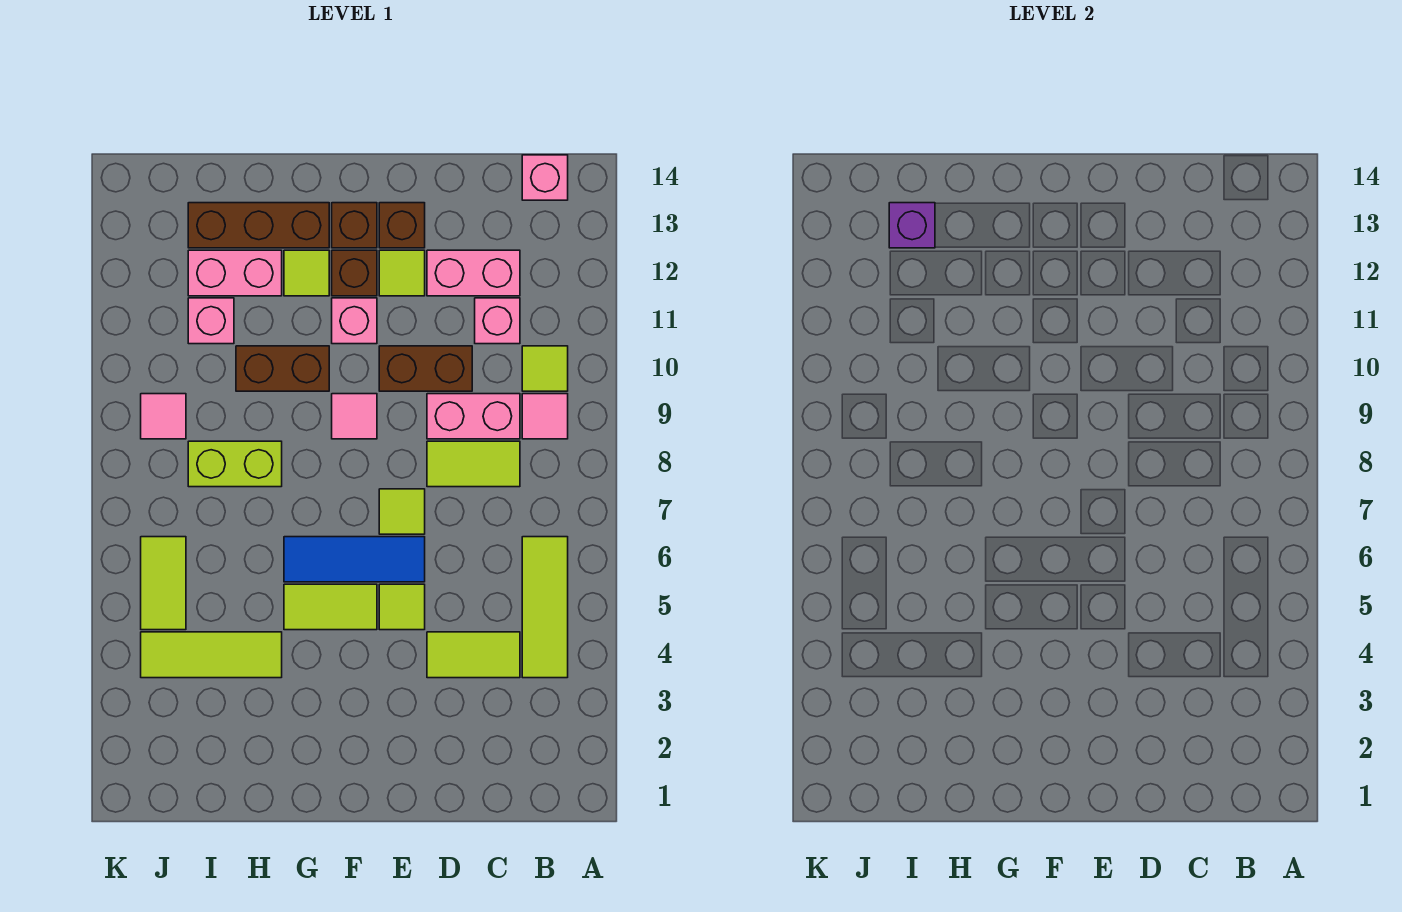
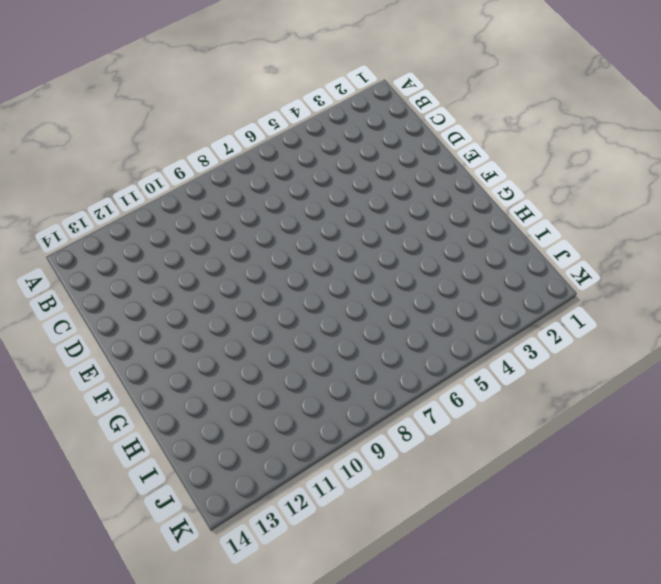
none -> lime 1x3 tile [522,537,568,678]
none -> pink 1x1 tile [522,394,568,439]
none -> lime 1x1 tile [522,346,568,391]
none -> pink 1x1 brick [522,155,568,200]

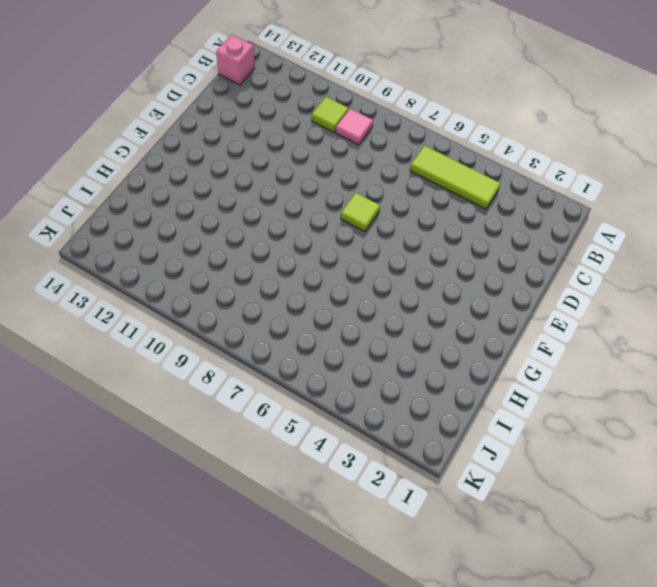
none -> lime 1x2 tile [427,632,520,678]
none -> lime 1x2 tile [427,441,520,487]
none -> pink 1x2 brick [427,394,520,439]
none -> pink 1x1 brick [475,298,520,344]

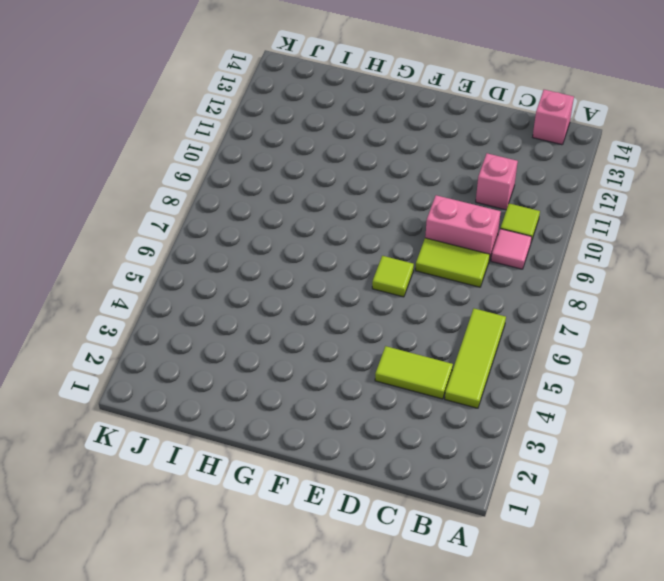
none -> pink 1x2 brick [427,250,520,296]
none -> brown 1x2 brick [379,346,472,391]
none -> lime 1x1 tile [379,584,425,630]
none -> blue 1x3 tile [284,537,425,582]

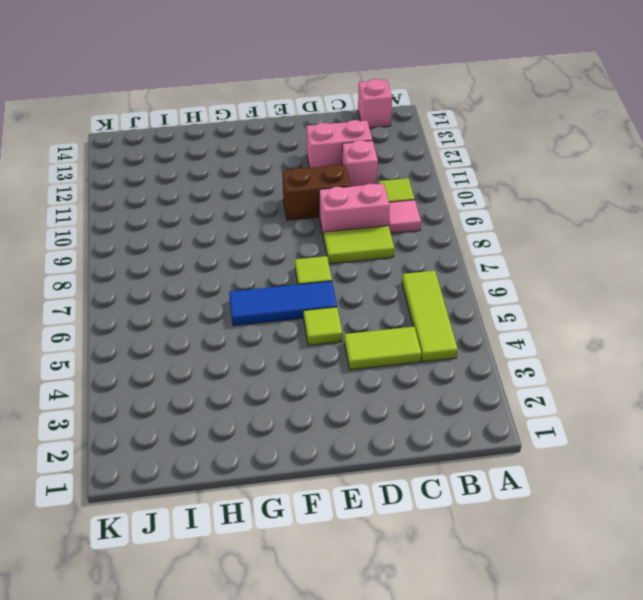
none -> lime 1x1 tile [379,250,425,296]
none -> brown 1x1 brick [379,203,425,248]
none -> lime 1x2 tile [284,584,377,630]
none -> pink 1x1 tile [332,394,377,439]

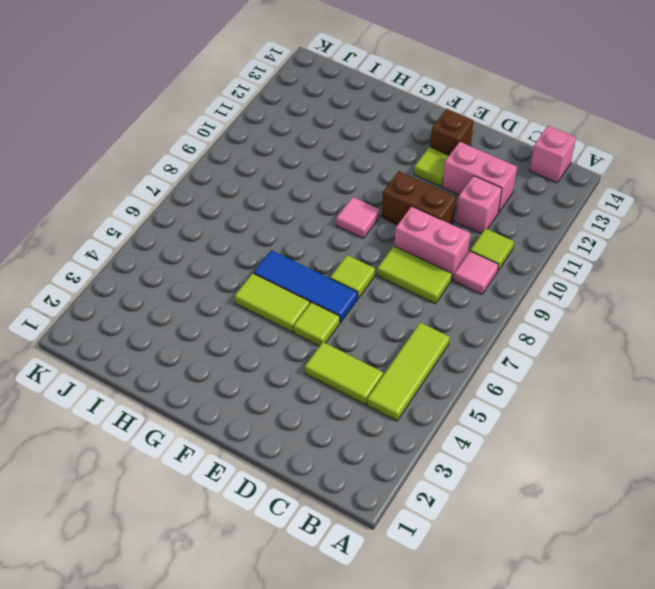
none -> pink 1x1 brick [332,298,377,344]
none -> brown 1x1 brick [332,250,377,296]
none -> brown 1x1 brick [332,203,377,248]
none -> brown 1x2 brick [236,346,329,391]

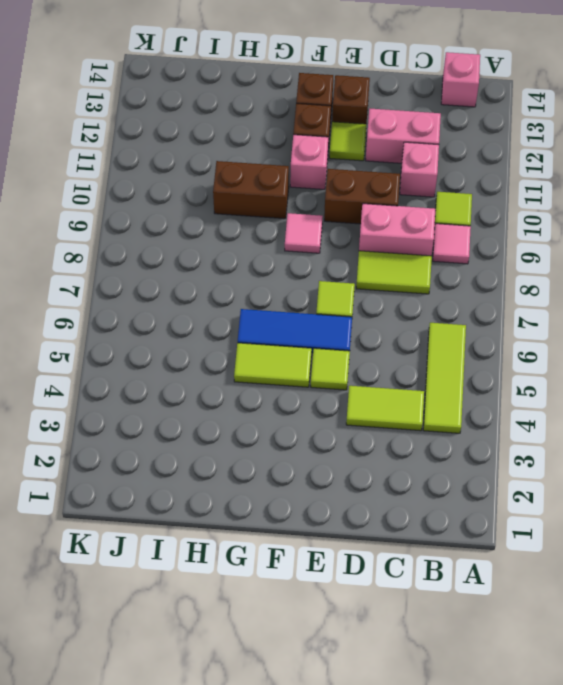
none -> lime 1x1 tile [284,250,329,296]
none -> brown 1x3 brick [188,203,329,248]
none -> lime 1x3 tile [141,632,282,678]
none -> lime 1x2 brick [188,441,282,487]

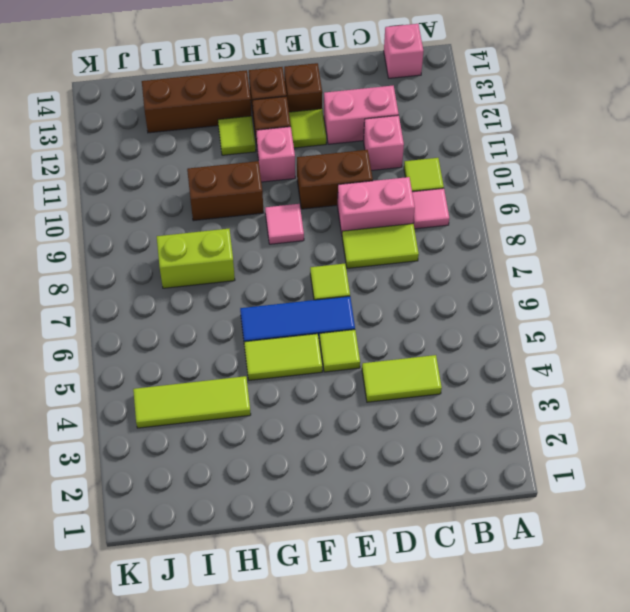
none -> lime 1x3 tile [522,537,568,678]
none -> pink 1x2 brick [188,250,282,296]
none -> pink 1x1 brick [188,298,234,344]
none -> lime 1x2 tile [141,537,186,630]

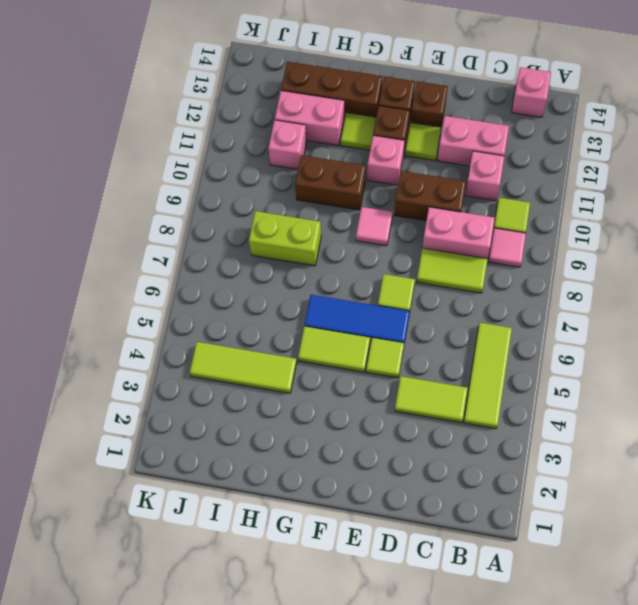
none -> lime 1x2 tile [141,537,186,630]
none -> pink 1x1 tile [141,394,186,439]
none -> purple 1x1 brick [889,203,935,248]

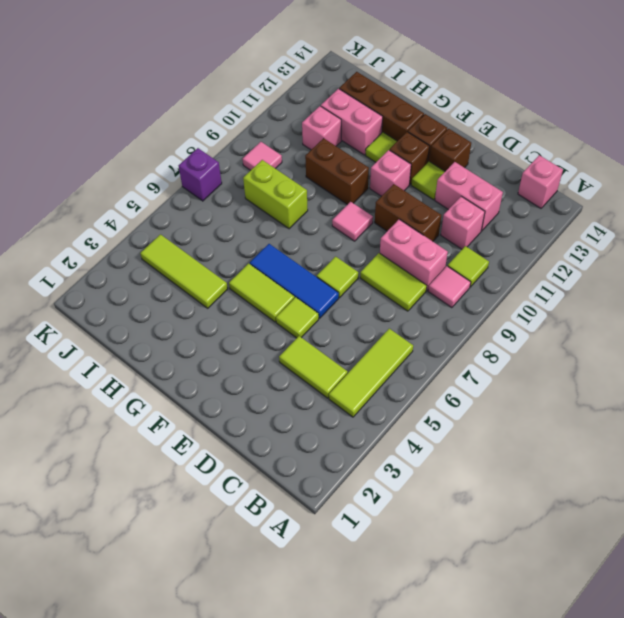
purple 1x1 brick [179,148,222,201] -> purple 1x1 brick moved to [889,203,935,248]
none -> lime 1x2 tile [141,537,186,630]

